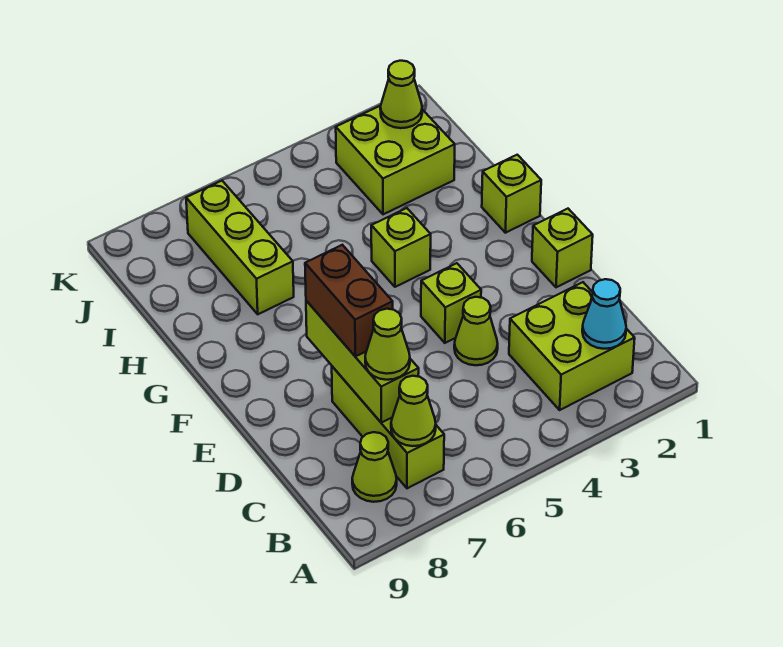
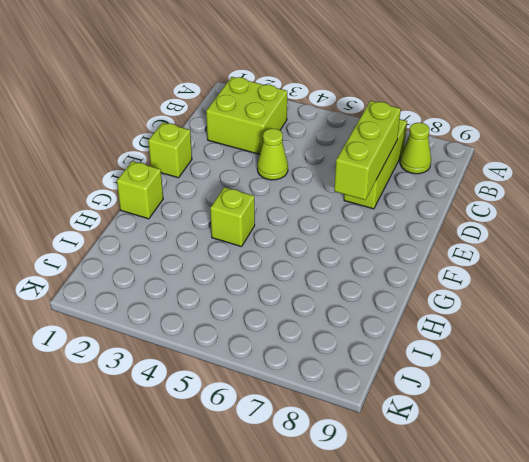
none -> lime 1x1 brick [421,263,481,343]
none -> lime 1x3 brick [186,181,294,314]
none -> lime 2x2 brick [336,106,455,214]

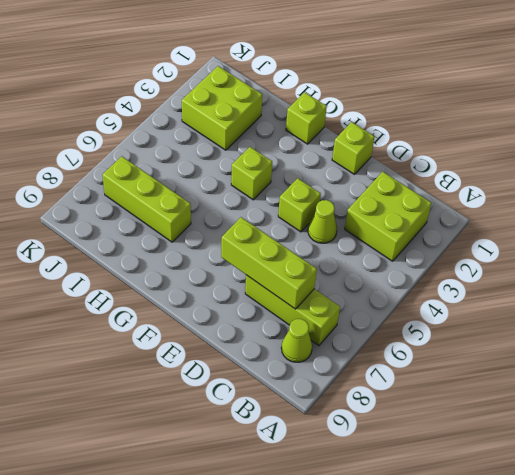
none -> cyan 1x1 cone [582,279,626,349]
none -> lime 1x1 cone [391,376,436,446]
none -> lime 1x1 cone [380,61,422,128]

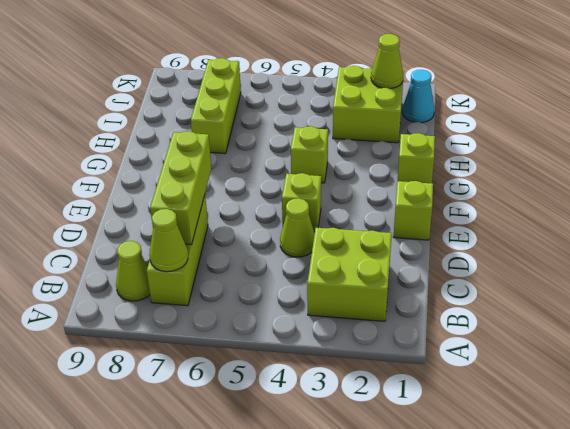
cyan 1x1 cone [403,70,434,123] -> cyan 1x1 cone moved to [582,279,626,349]
none -> lime 1x1 cone [365,309,410,380]
none -> brown 1x2 brick [305,245,393,356]

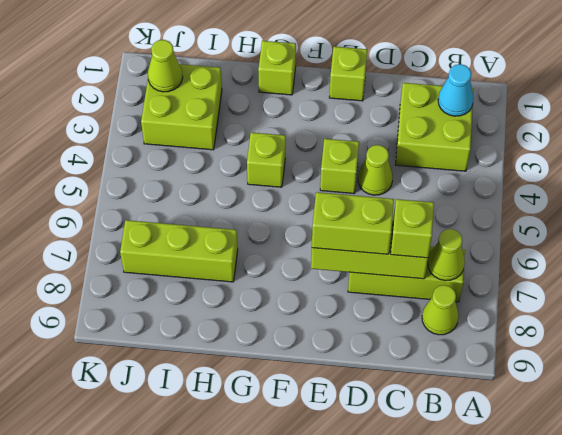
lime 1x1 brick [391,199,434,258] -> lime 1x1 cone [365,309,410,380]
lime 1x2 brick [312,192,394,254] -> brown 1x2 brick [305,245,393,356]

